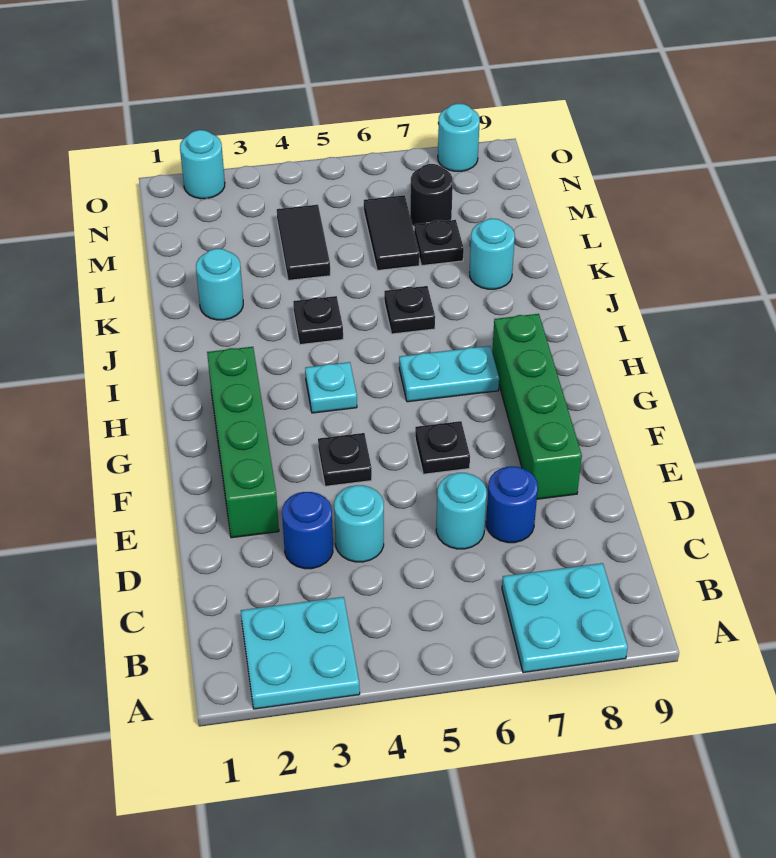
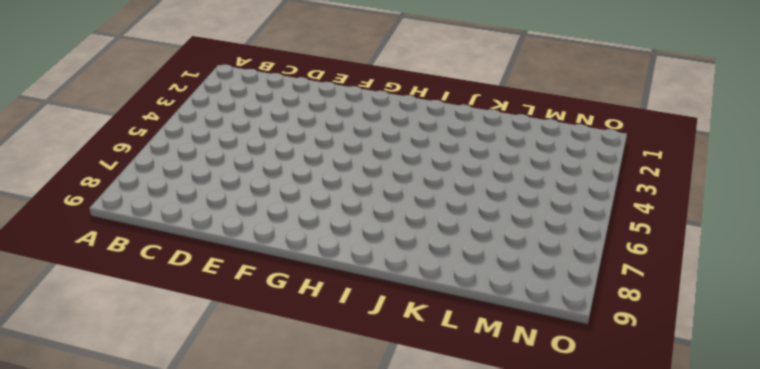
none -> cyan 2x2 plate [241,597,360,709]
none -> cyan 2x2 plate [502,563,628,673]
none -> blue 1x1 round brick [282,492,333,569]

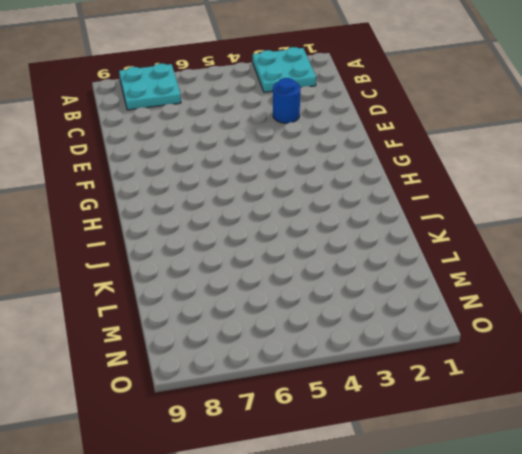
none -> cyan 1x1 round brick [334,485,384,562]
none -> cyan 1x1 round brick [436,473,487,549]
none -> blue 1x1 round brick [486,466,538,543]

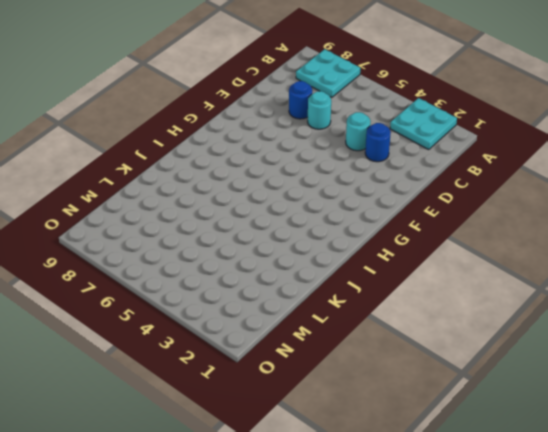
none -> green 1x4 brick [207,347,279,538]
none -> green 1x4 brick [492,314,582,499]
none -> black 1x1 plate [318,433,372,486]

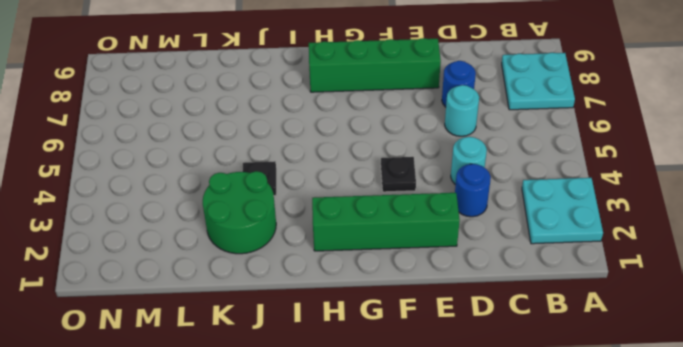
green 2x2 round brick [203,171,276,254] -> cyan 1x1 round brick [196,249,243,320]
none -> black 1x1 plate [415,421,470,474]
none -> cyan 1x1 plate [305,362,357,413]
none -> cyan 1x2 plate [399,346,499,402]

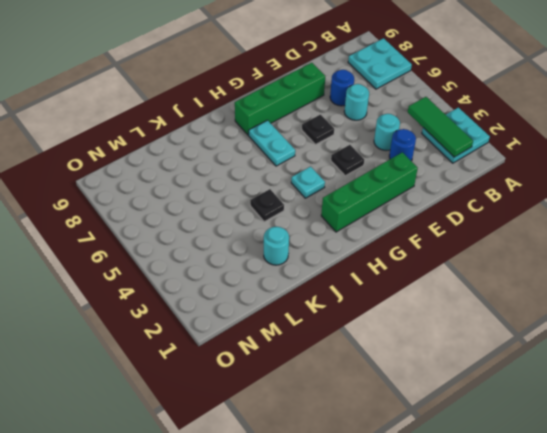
green 1x3 tile [408,97,473,157] -> none
none -> black 1x1 plate [384,286,435,334]
none -> cyan 1x1 round brick [470,219,515,289]
none -> black 1x2 tile [277,205,330,280]

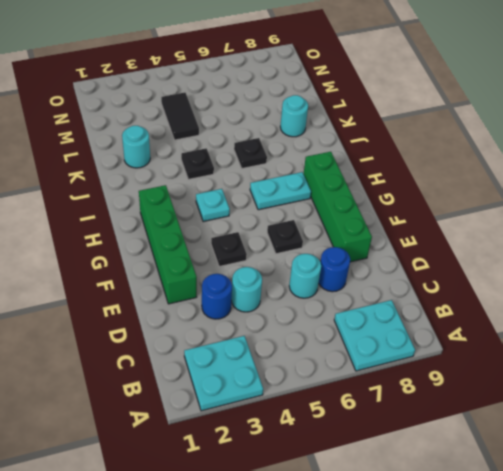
none -> black 1x2 tile [364,195,419,271]
none -> black 1x1 plate [414,220,464,266]
none -> black 1x1 round brick [410,164,453,227]

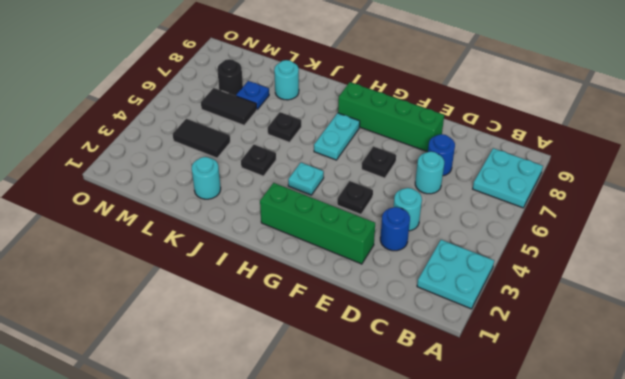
blue 1x1 plate [236,81,269,110] -> black 1x1 plate [414,220,464,266]
none -> cyan 1x1 round brick [180,130,225,199]
none -> cyan 1x1 round brick [438,103,480,171]

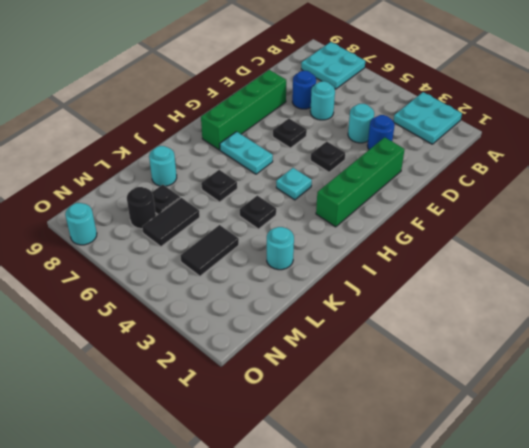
none -> cyan 1x1 round brick [180,130,225,199]

